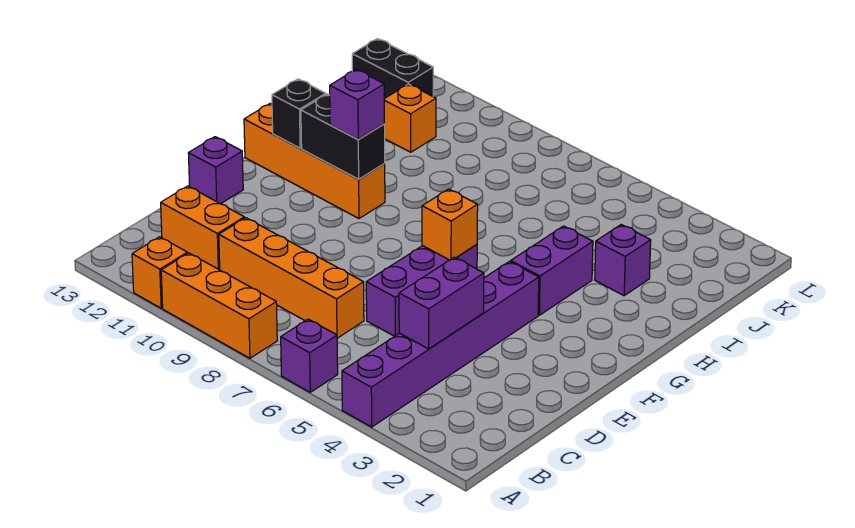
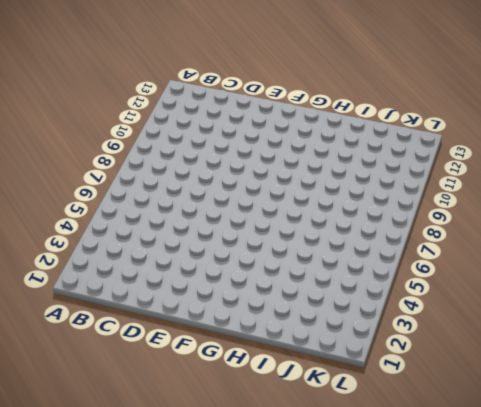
none -> purple 1x6 brick [342,261,539,427]
none -> purple 1x1 brick [281,319,338,392]
none -> orange 1x3 brick [161,253,277,358]

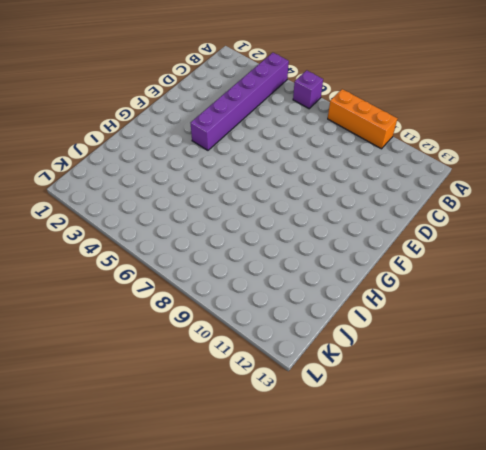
none -> orange 1x1 brick [132,237,187,308]
none -> orange 1x4 brick [219,218,364,338]
none -> orange 1x2 brick [161,186,244,270]

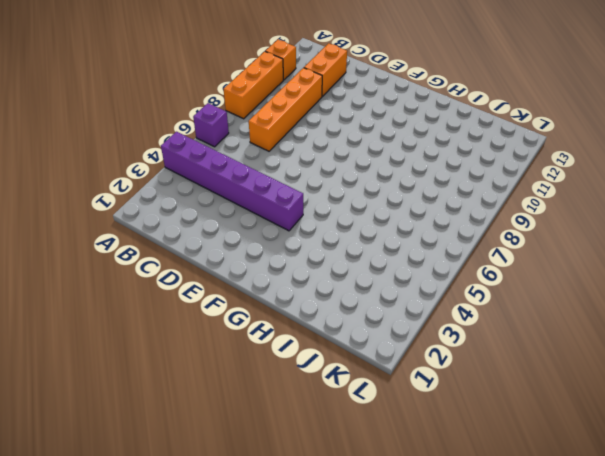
none -> purple 1x3 brick [366,245,477,336]
none -> purple 1x1 brick [188,137,243,204]
none -> purple 1x2 brick [511,226,593,315]

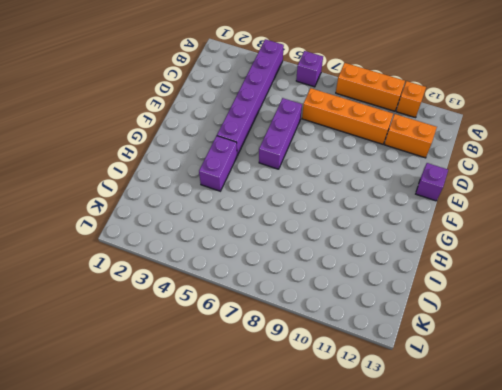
none -> orange 1x4 brick [244,103,385,218]
none -> purple 1x1 brick [595,225,651,296]
none -> orange 1x1 brick [384,84,436,152]

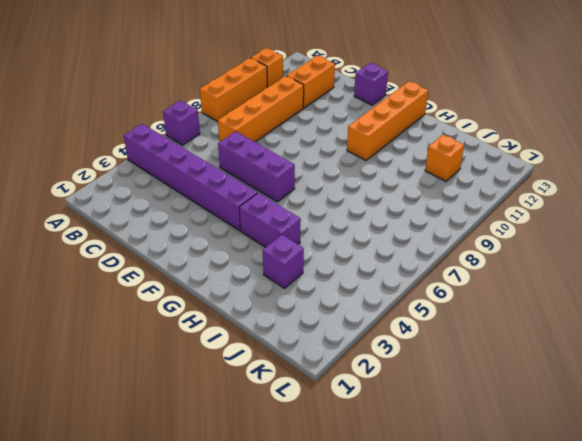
none -> black 1x2 brick [352,39,433,99]
none -> purple 1x2 brick [399,257,484,349]
none -> orange 1x1 brick [422,189,478,260]

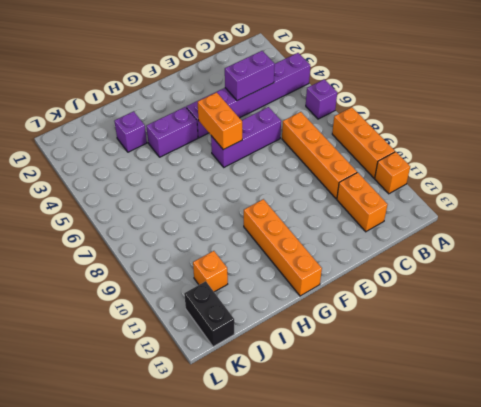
orange 1x2 brick [198,92,242,150] -> orange 1x1 brick [422,189,478,260]
none -> purple 1x1 brick [188,137,243,204]
none -> black 1x2 brick [301,94,385,179]
none -> black 1x1 brick [272,79,326,148]

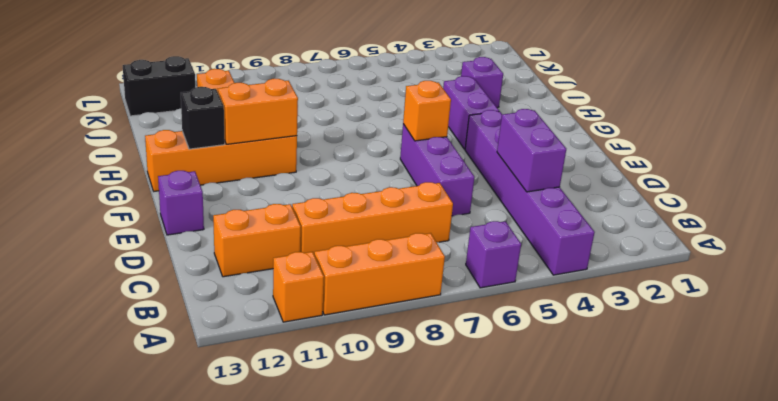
orange 1x2 brick [218,79,298,144] -> black 1x2 brick [301,94,385,179]
none -> purple 1x1 brick [330,70,384,140]

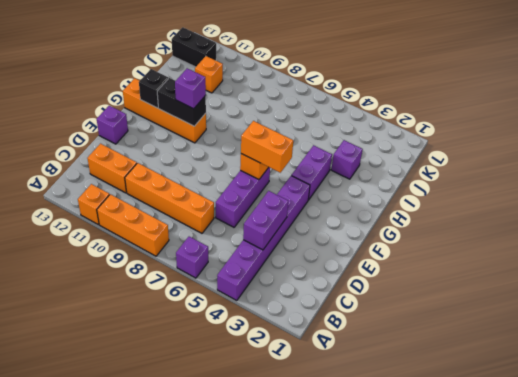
orange 1x2 brick [241,121,293,173] -> none

